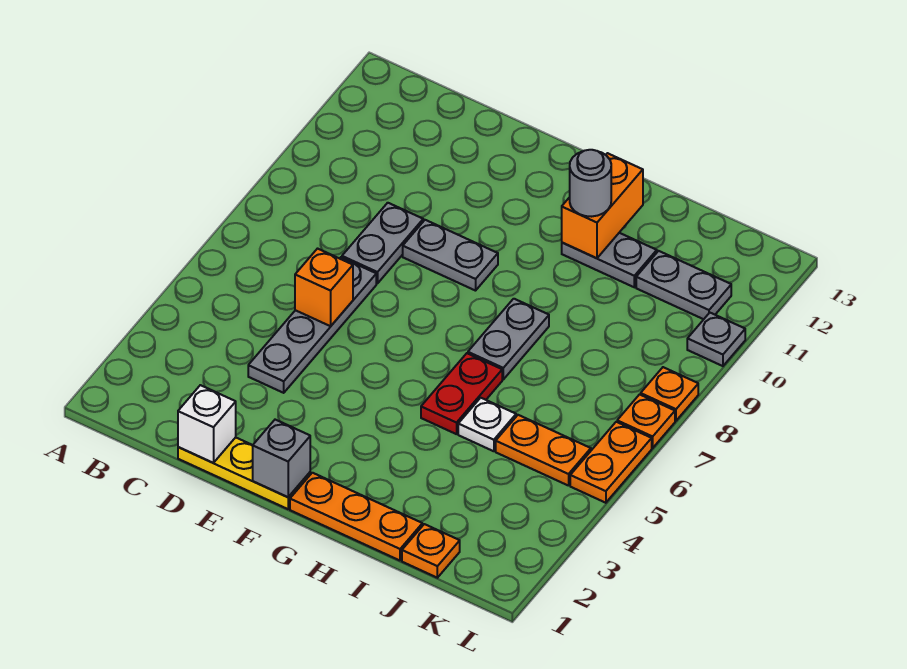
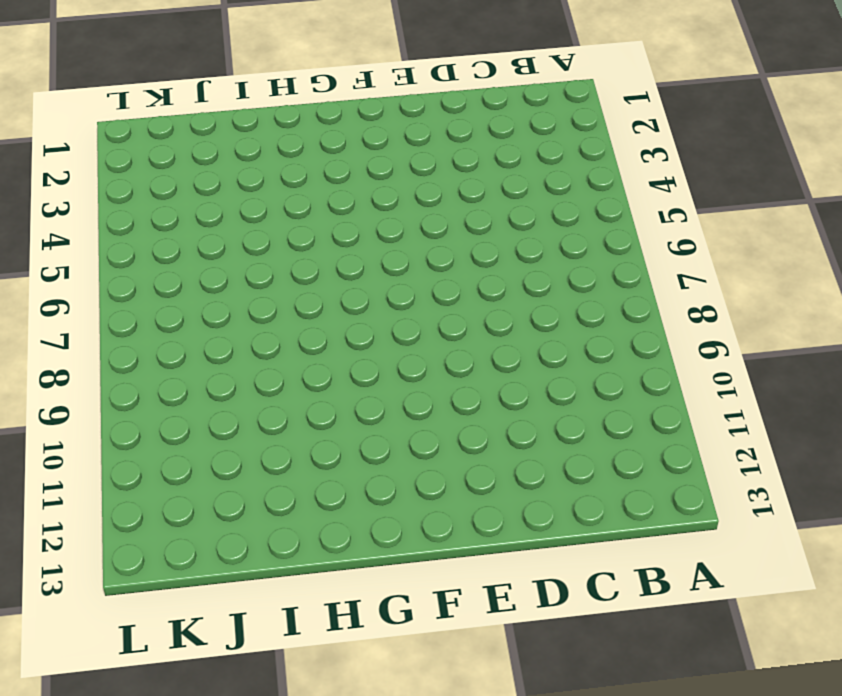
none -> yellow 1x3 plate [178,437,310,509]
none -> grey 1x4 plate [248,257,376,393]
none -> grey 1x2 plate [342,203,423,284]

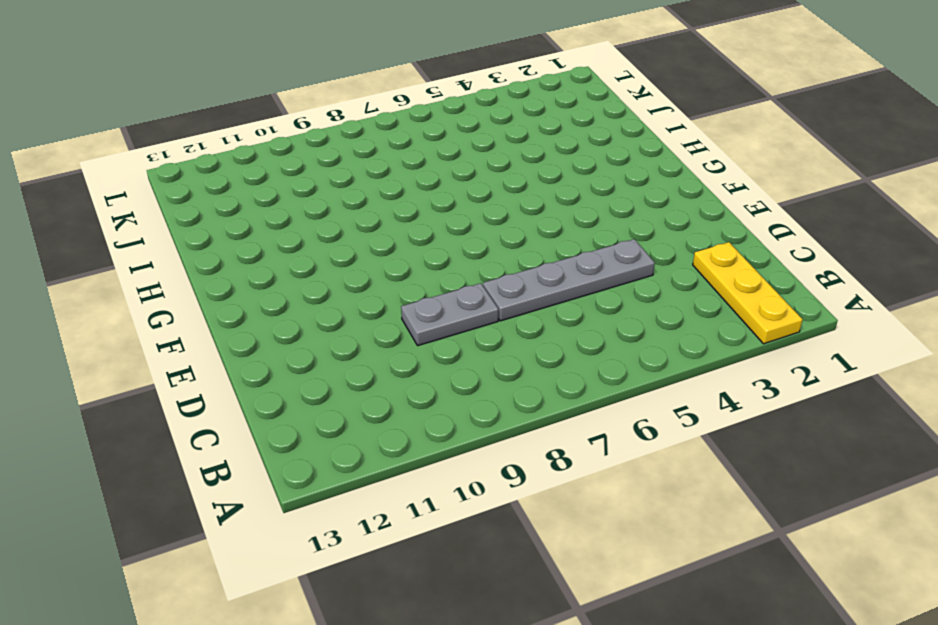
yellow 1x3 plate [693,242,803,344] -> yellow 1x3 plate moved to [178,437,310,509]
none -> grey 1x2 plate [403,220,498,291]
none -> orange 1x3 plate [290,473,422,560]
none -> red 1x2 plate [421,353,502,434]

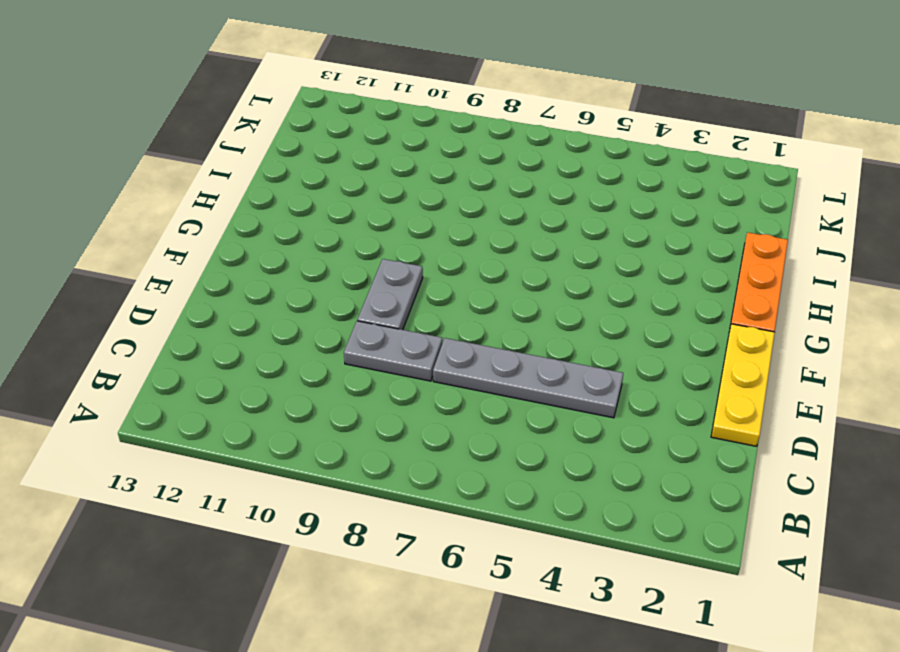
none -> red 1x2 plate [421,353,502,434]
none -> grey 1x2 plate [468,299,549,379]
none -> grey 1x2 plate [562,233,657,287]

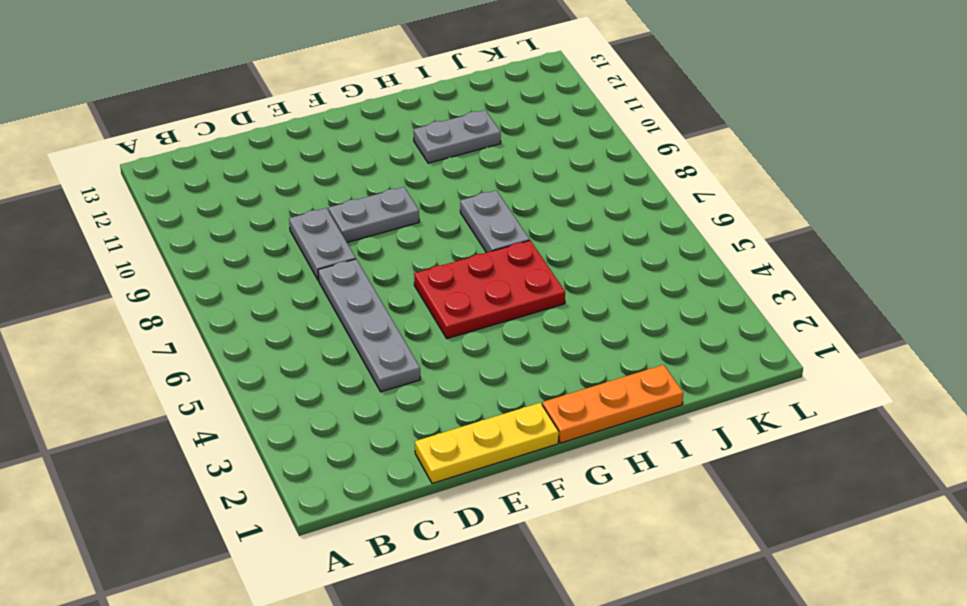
red 2x3 plate [414,240,565,339] -> red 1x2 plate [421,353,502,434]
none -> white 1x1 plate [458,398,516,451]
none -> orange 1x1 plate [402,524,460,578]
none -> orange 1x2 plate [496,415,591,486]

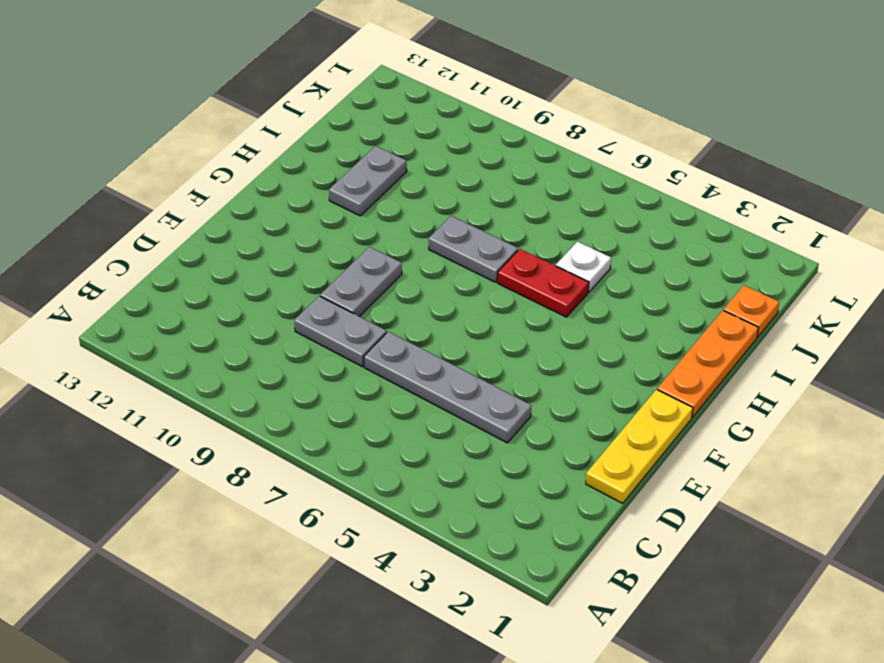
none -> orange 1x2 plate [496,415,591,486]
none -> grey 1x2 plate [636,251,731,319]
none -> orange 1x2 plate [570,422,652,503]

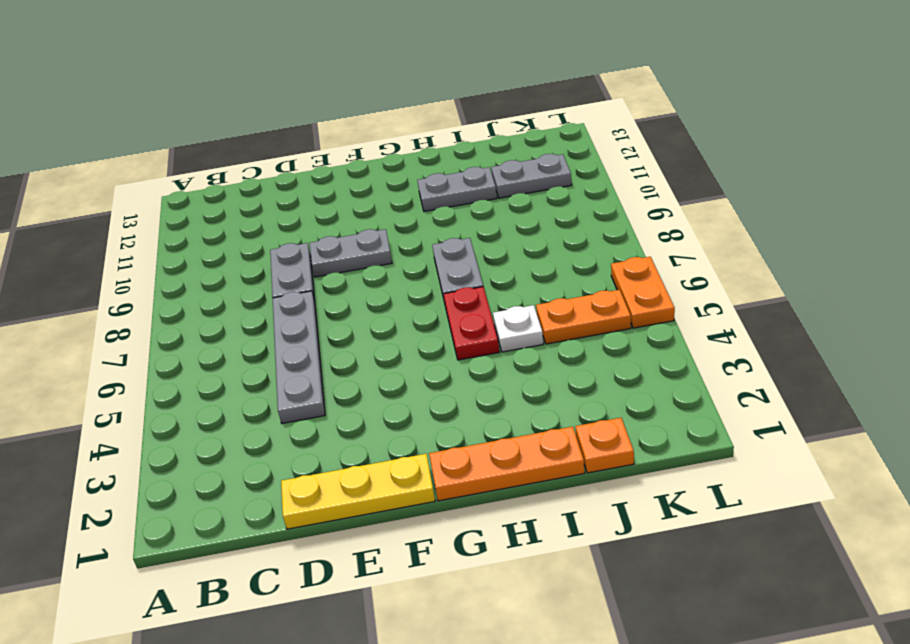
none -> orange 1x1 plate [617,394,675,448]
none -> orange 1x1 plate [641,367,698,421]
none -> grey 1x1 plate [687,313,745,366]

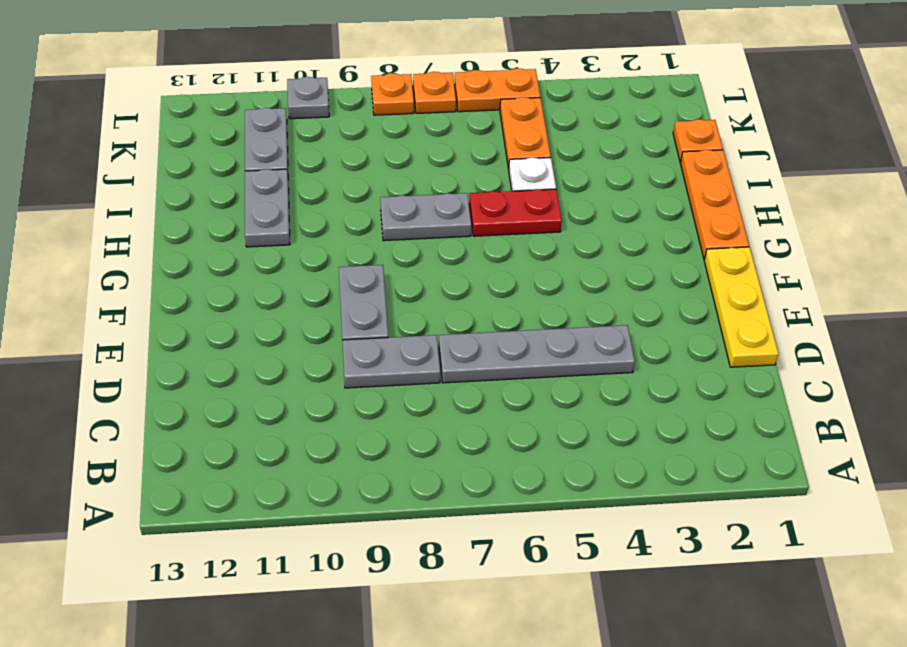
none -> white 1x1 brick [178,385,236,463]
none -> orange 1x1 brick [295,249,353,326]
none -> grey 1x1 brick [253,420,310,497]

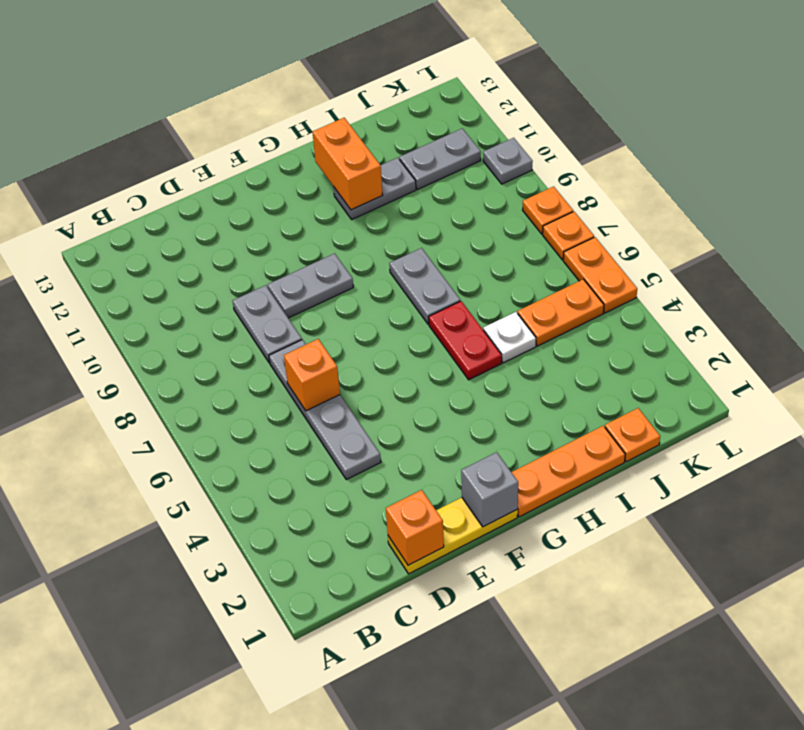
orange 1x1 brick [386,490,444,565] -> white 1x1 brick [178,385,236,463]
none -> grey 1x1 round brick [570,150,611,217]

